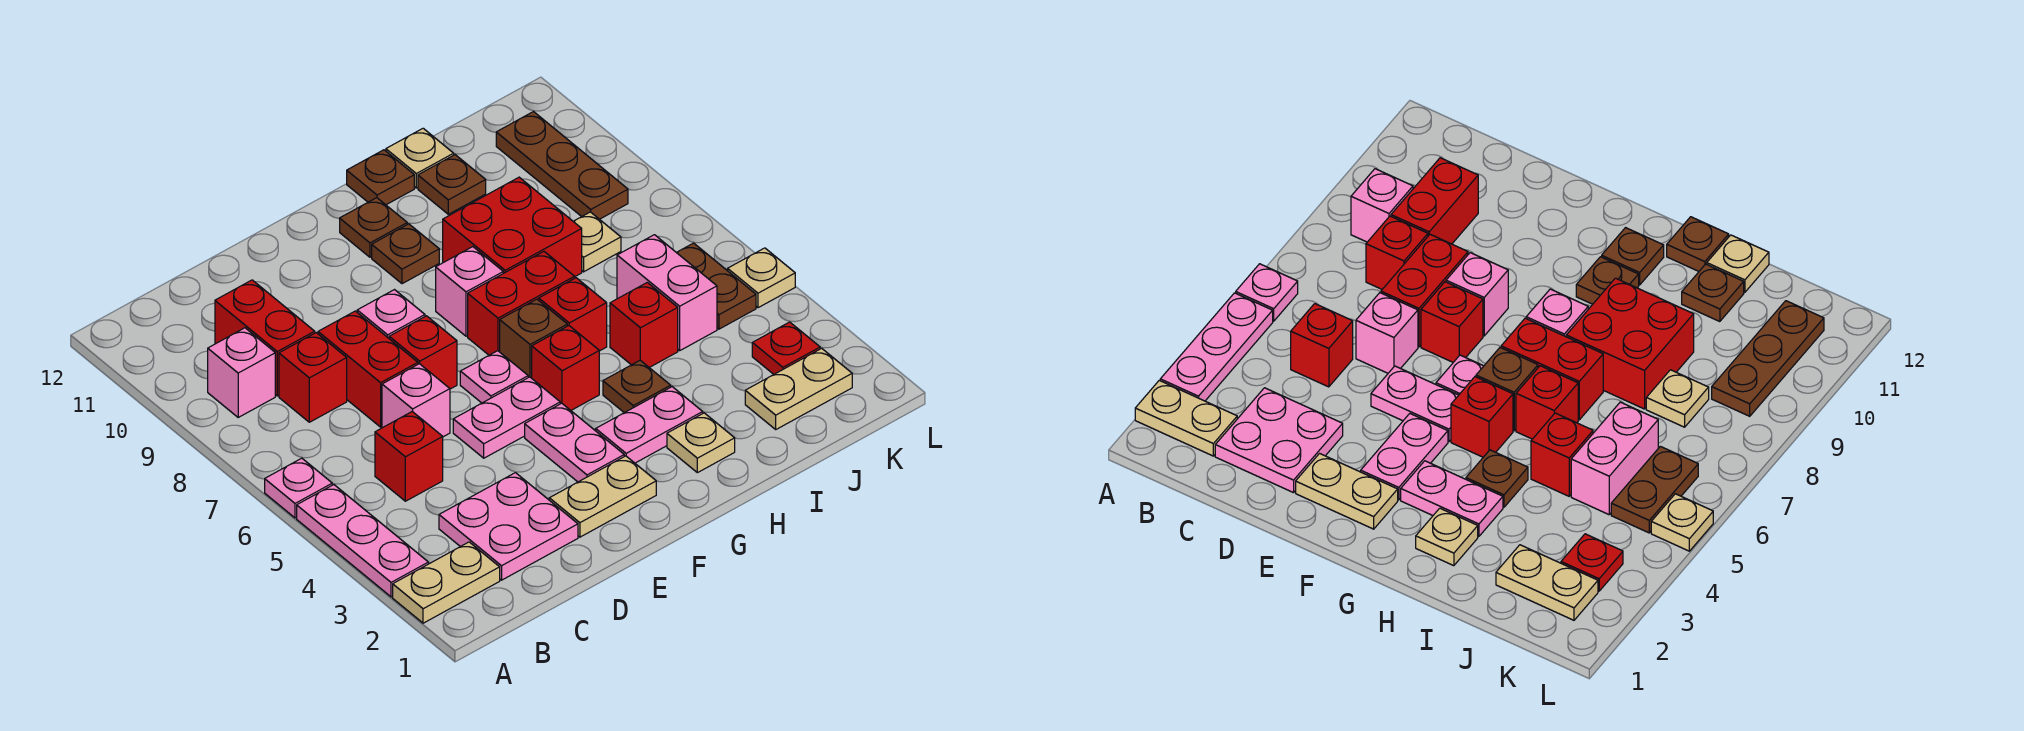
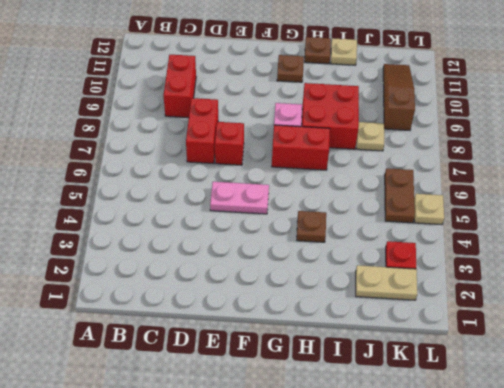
brown 1x3 slope [383,64,415,130] -> brown 1x3 plate [496,112,628,219]
none -> tan 1x2 plate [393,542,500,623]
none -> pink 1x3 plate [297,485,428,597]
none -> pink 1x1 plate [265,458,332,518]
none -> pink 1x1 brick [208,328,275,417]

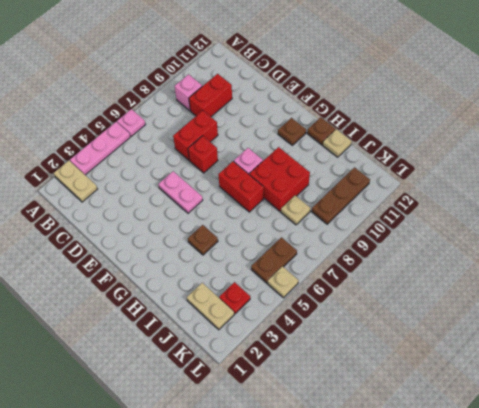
none -> pink 2x2 plate [439,473,578,580]
none -> red 1x1 brick [375,412,443,501]
none -> red 1x1 brick [279,333,347,422]
none -> pink 1x1 brick [382,364,450,437]

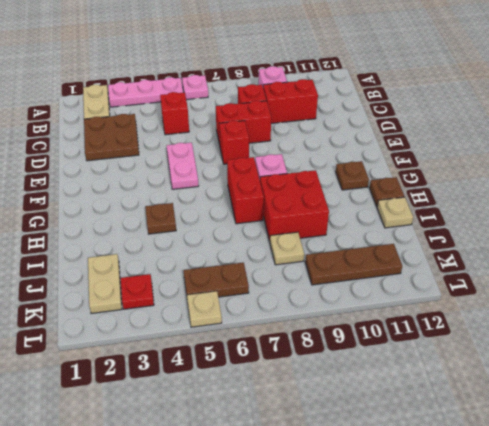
brown 2x2 plate [84,114,139,161] -> pink 2x2 plate [439,473,578,580]
none -> pink 1x1 brick [382,364,450,437]
none -> tan 1x2 plate [549,456,656,537]
none -> pink 1x1 brick [357,290,425,338]
none -> pink 1x2 plate [525,403,624,482]

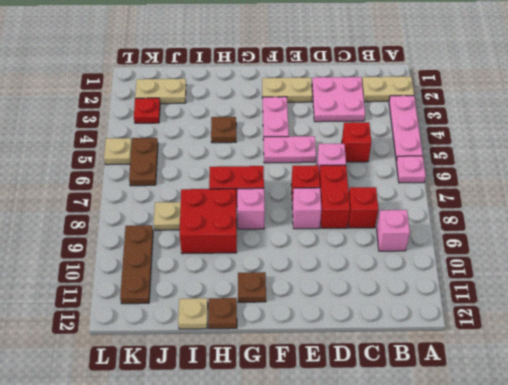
none -> red 1x2 brick [215,280,315,396]
none -> pink 1x1 plate [460,351,528,403]
none -> pink 1x2 plate [596,387,703,463]
none -> red 1x1 brick [532,326,599,410]

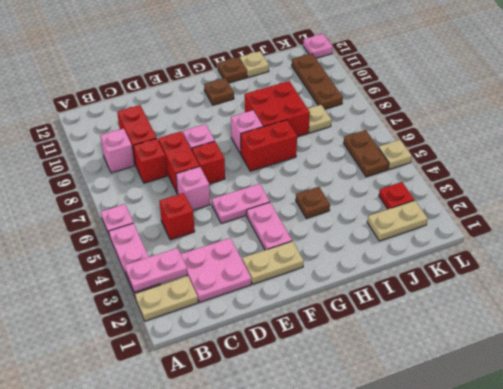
pink 1x2 plate [125,248,187,292] -> pink 1x2 plate moved to [596,387,703,463]
pink 1x1 plate [303,34,333,58] -> pink 1x1 plate moved to [460,351,528,403]
none -> red 1x1 brick [532,326,599,410]
none -> brown 1x1 brick [500,299,567,378]
none -> brown 1x1 plate [372,224,439,284]
none -> tan 1x1 plate [667,413,735,473]

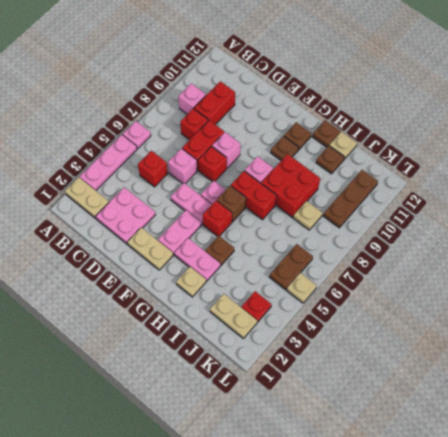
none -> red 1x1 brick [539,278,607,351]
none -> red 1x1 brick [610,283,678,367]
none -> pink 1x2 brick [617,235,717,351]

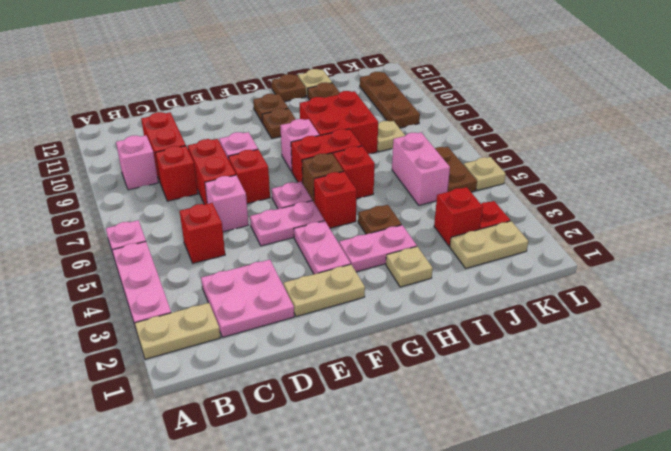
red 1x1 brick [434,187,483,246] -> red 1x1 brick moved to [610,283,678,367]

